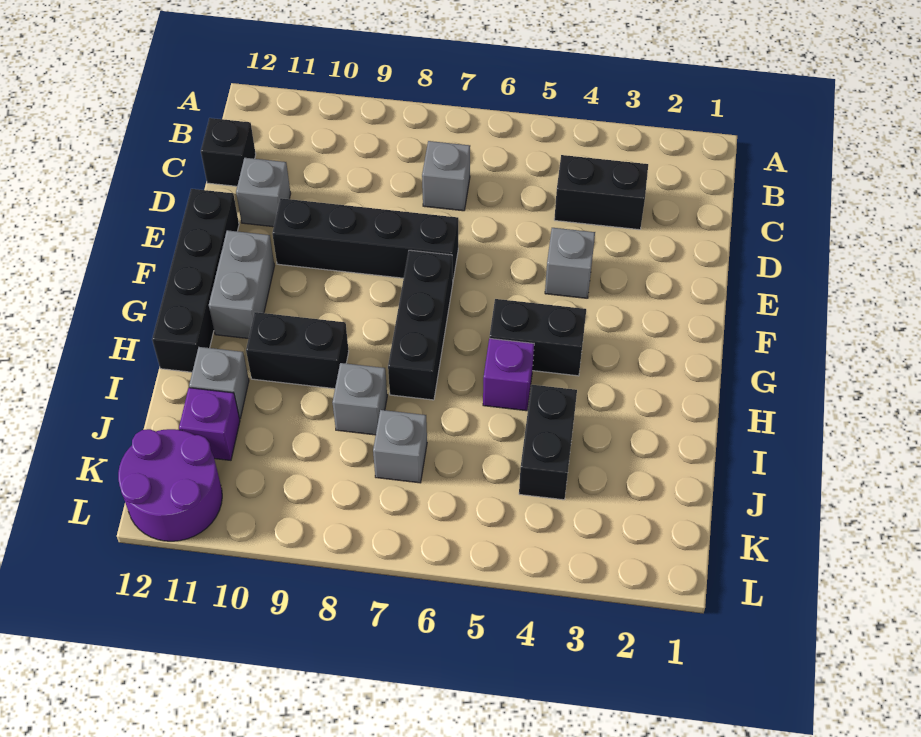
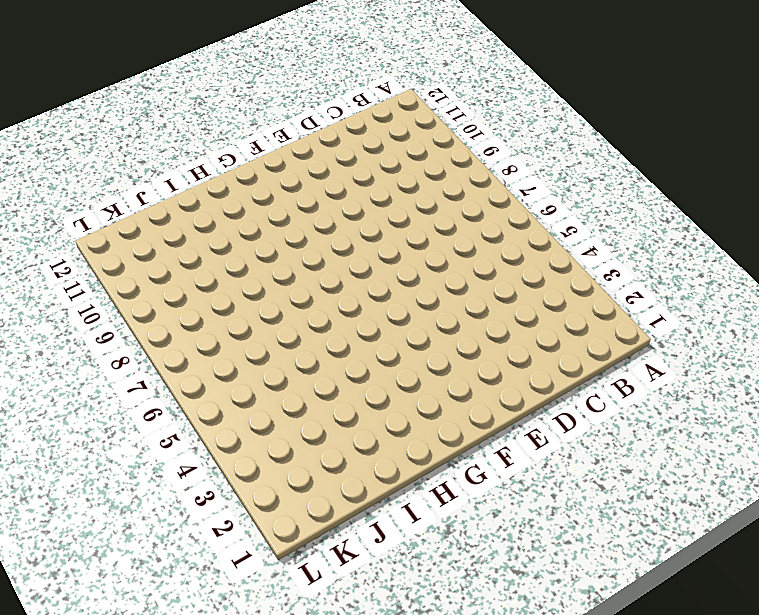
none -> black 1x2 brick [554,155,648,230]
none -> grey 1x1 brick [422,141,470,211]
none -> black 1x1 brick [201,118,256,186]

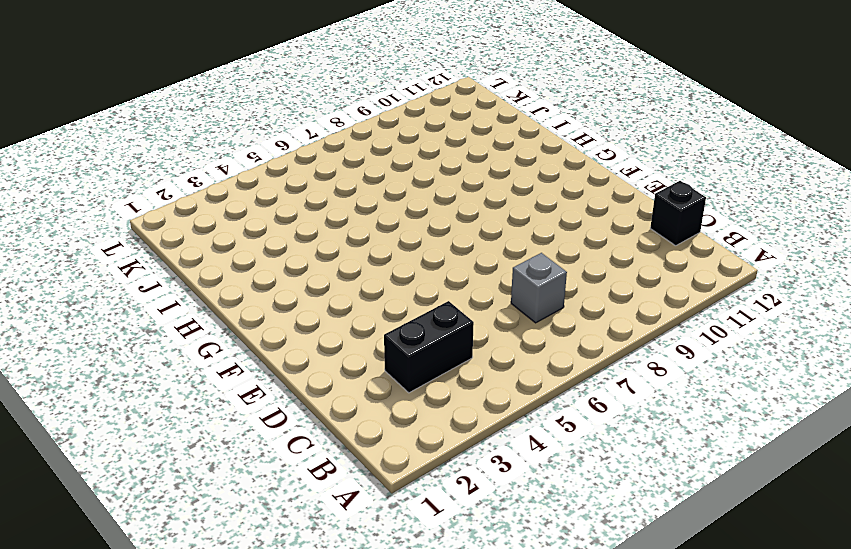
none -> grey 1x1 brick [236,158,291,227]
none -> grey 1x1 brick [545,228,595,298]
none -> black 1x4 brick [272,198,458,280]

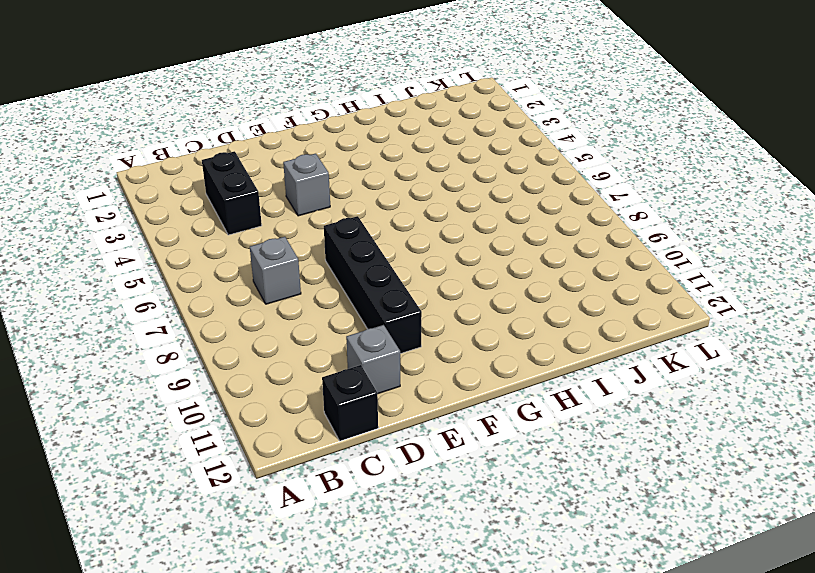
none -> black 1x4 brick [152,189,239,372]
none -> black 1x3 brick [388,250,453,400]
none -> grey 1x2 brick [209,230,274,339]

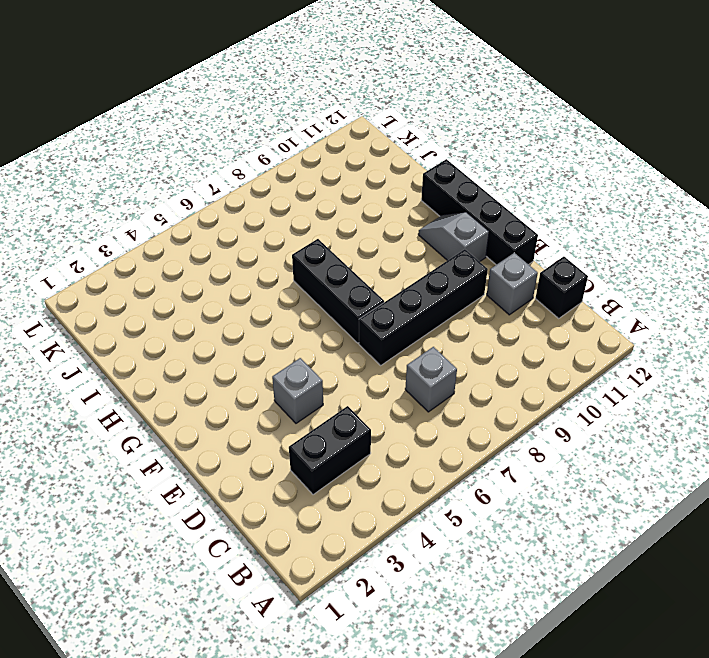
grey 1x2 slope [418,212,489,262] -> grey 1x2 brick [209,230,274,339]
none -> black 1x2 brick [489,299,586,376]
none -> purple 1x1 brick [483,338,534,411]
none -> black 1x2 brick [246,312,349,389]

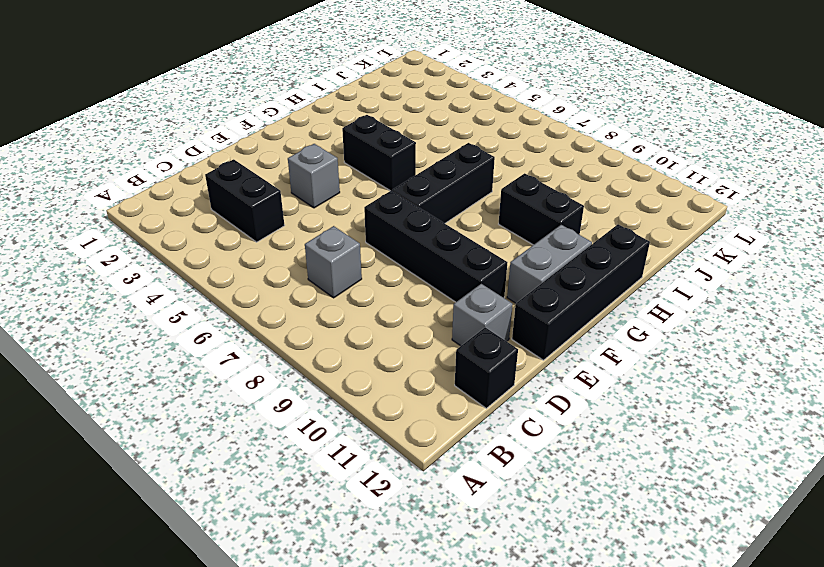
none -> purple 1x1 brick [483,338,534,411]
none -> black 1x2 brick [519,385,577,500]
none -> grey 1x1 brick [333,363,387,435]

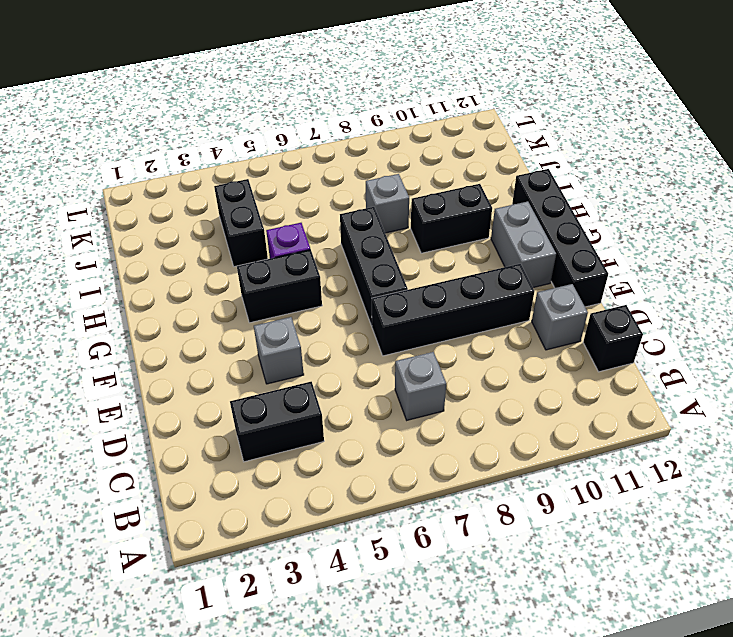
none -> grey 1x1 brick [189,347,249,419]
none -> grey 1x1 brick [373,410,427,483]
none -> purple 1x1 brick [179,388,240,460]

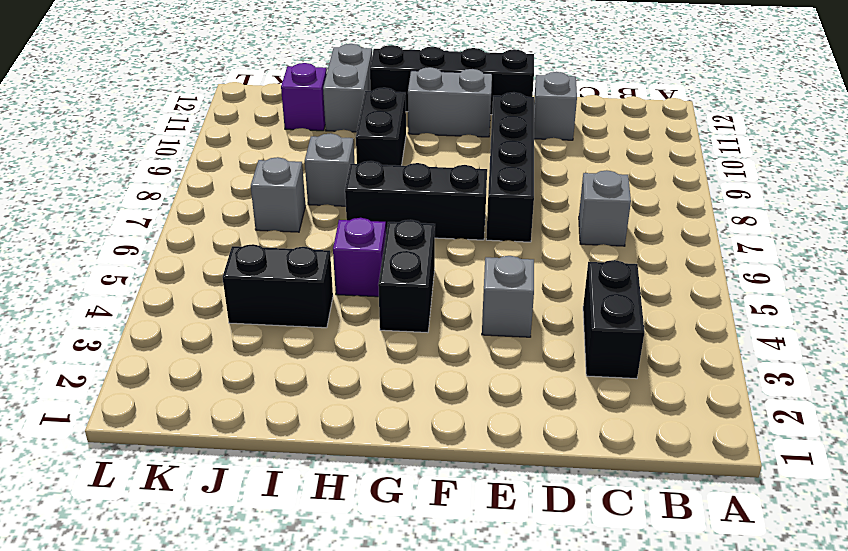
grey 1x2 brick [323,44,372,132] -> grey 1x1 brick [189,347,249,419]
none -> black 1x1 brick [201,118,256,186]
none -> purple 2x2 round brick [118,429,222,541]

